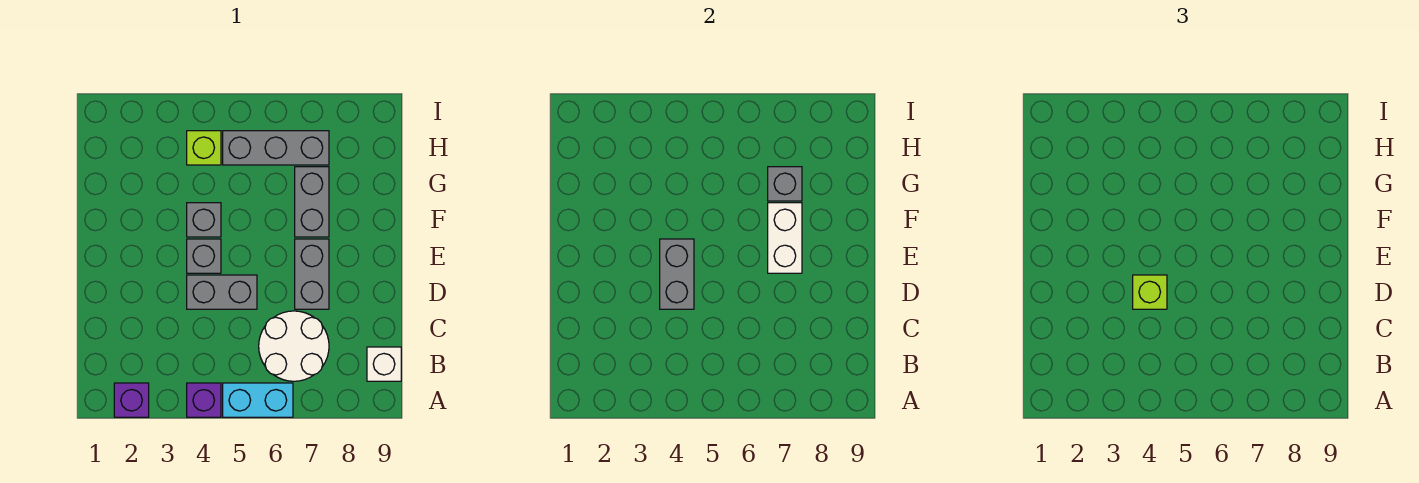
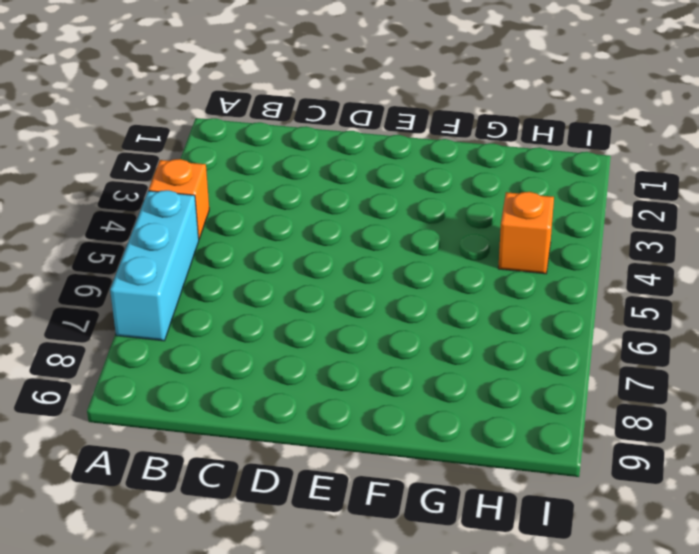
orange 1x1 brick [149,159,209,239] -> purple 1x1 brick [187,383,221,417]
cyan 1x3 brick [110,190,199,341] -> cyan 1x2 brick [223,383,293,417]
orange 1x1 brick [498,192,554,274] -> lime 1x1 brick [187,131,221,165]
none -> purple 1x1 brick [114,383,149,417]
none -> white 2x2 round brick [259,311,329,381]
none -> white 1x1 brick [367,347,401,381]

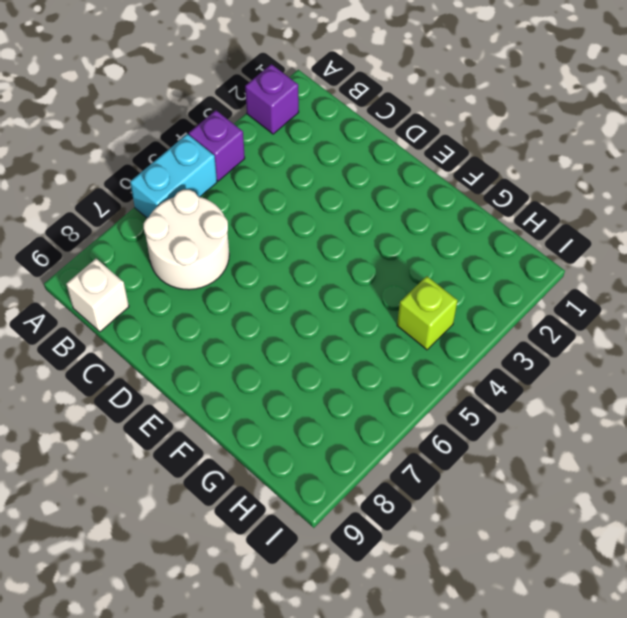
none -> grey 1x2 brick [187,275,257,309]
none -> grey 1x2 brick [295,239,329,309]
none -> grey 1x1 brick [187,239,221,273]

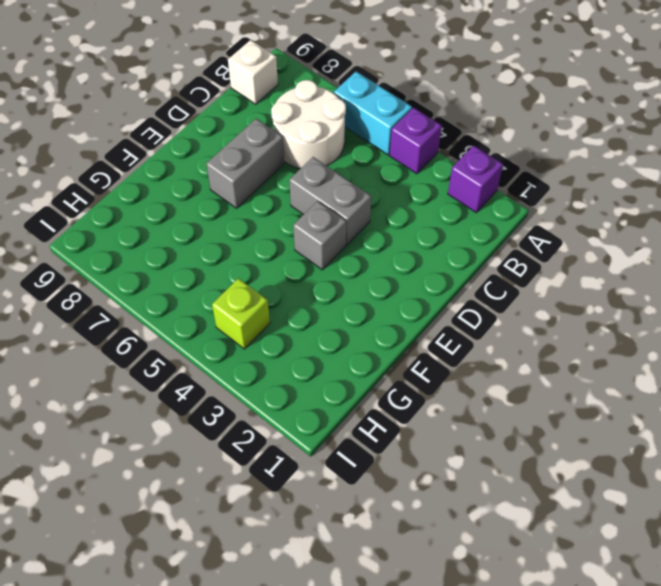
none -> grey 1x1 brick [187,203,221,237]
none -> grey 1x2 brick [295,167,329,237]
none -> grey 1x3 brick [223,131,329,165]

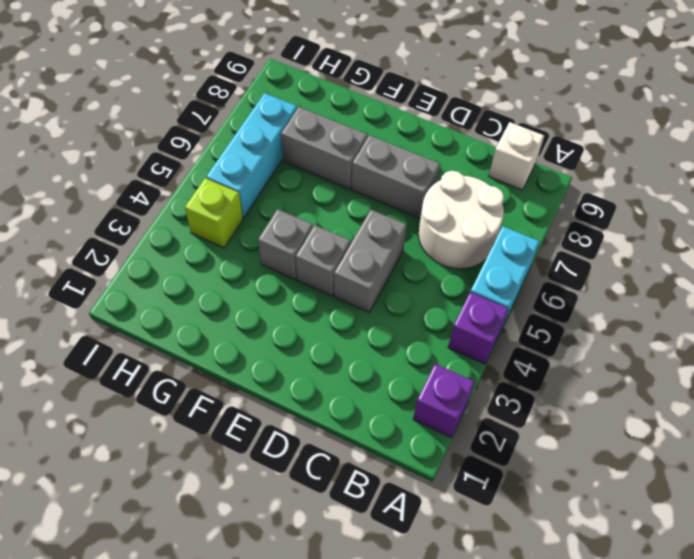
cyan 1x3 brick [206,93,297,218] -> grey 1x3 brick [223,131,329,165]
none -> grey 1x2 brick [660,239,694,309]
none -> white 1x2 brick [768,203,802,273]
none -> grey 1x1 brick [768,167,802,201]

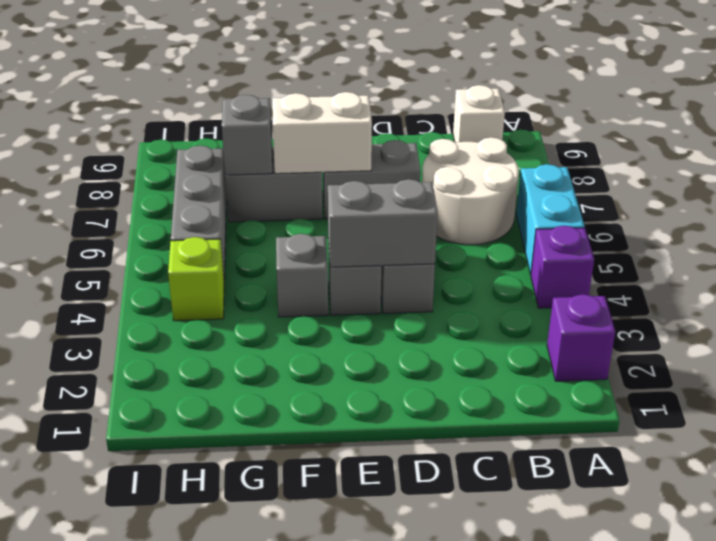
none -> lime 1x1 brick [1133,275,1167,309]

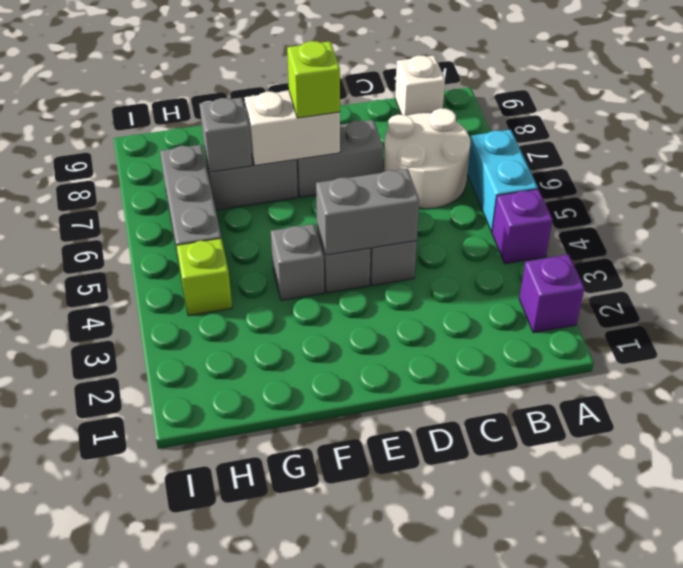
lime 1x1 brick [287,41,340,118] -> lime 1x1 brick moved to [1133,275,1167,309]

